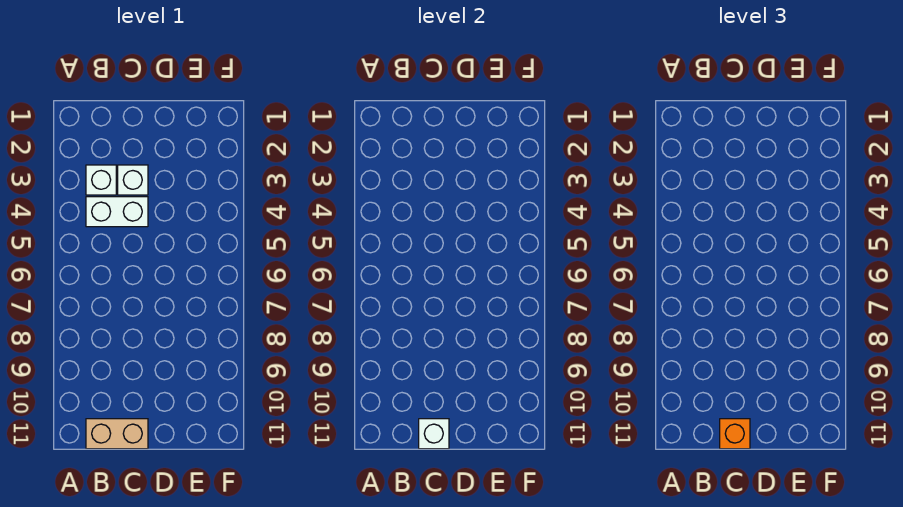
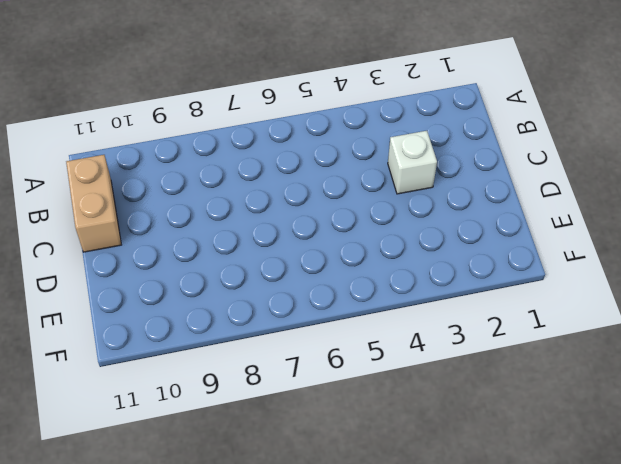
none -> white 1x1 brick [86,165,116,195]
none -> white 1x2 brick [86,197,148,227]

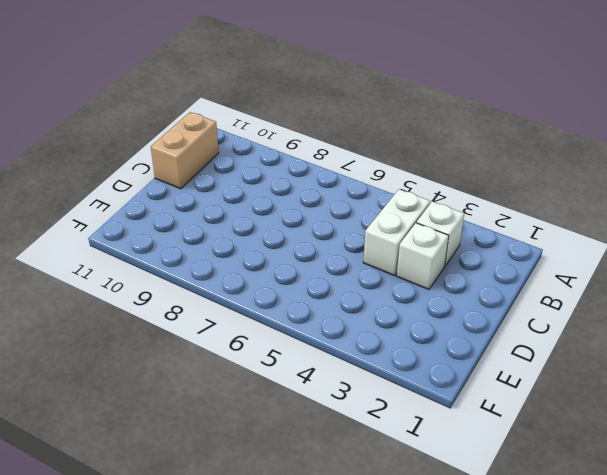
none -> white 1x1 brick [419,419,449,449]
none -> orange 1x1 brick [720,419,750,449]

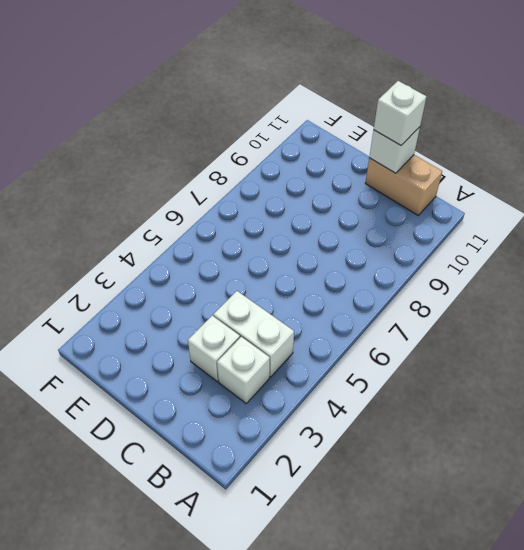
white 1x1 brick [374,81,426,145] -> orange 1x1 brick [720,419,750,449]

